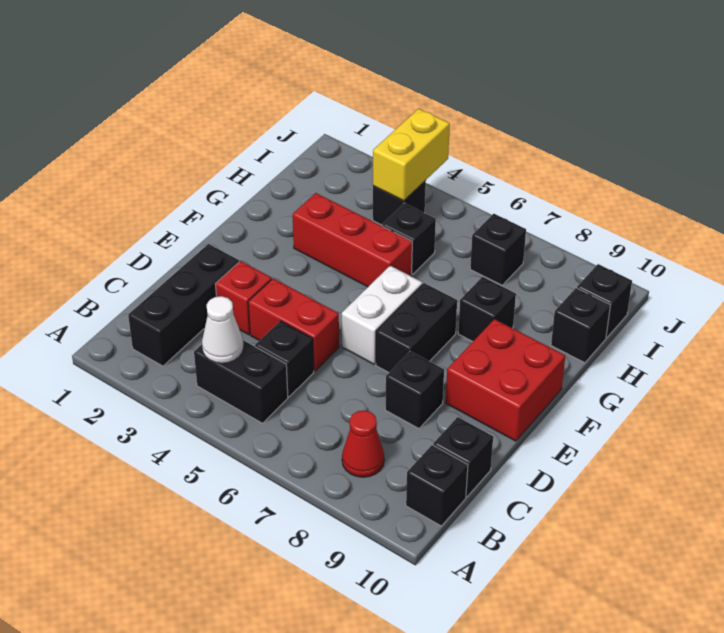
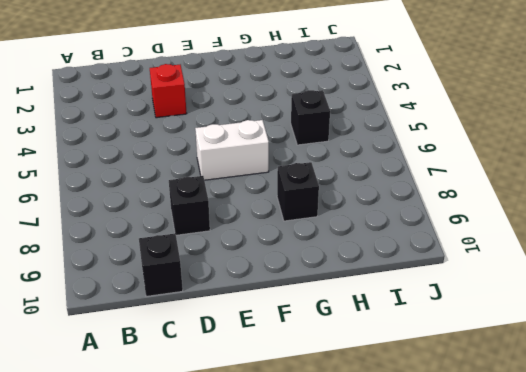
none -> black 1x3 brick [128,244,239,366]
none -> black 1x2 brick [194,340,288,423]
none -> red 1x1 cone [342,410,384,477]

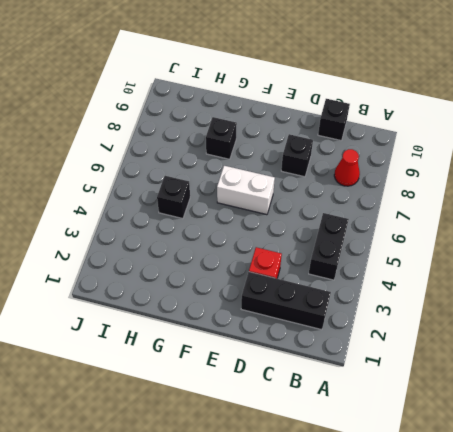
none -> black 1x1 brick [406,445,468,526]
none -> black 1x1 brick [255,321,314,397]
none -> red 1x2 brick [248,278,339,371]

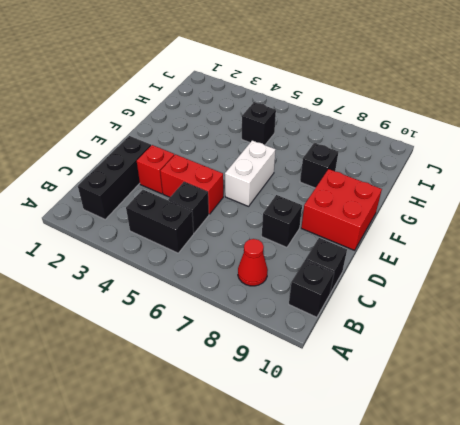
none -> black 1x2 brick [376,283,457,372]
none -> red 1x3 brick [293,193,412,287]
none -> black 1x1 brick [551,288,610,363]

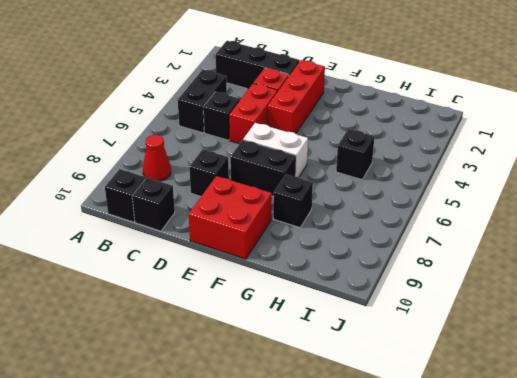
red 1x3 brick [268,60,325,133] -> red 1x3 brick moved to [293,193,412,287]
none -> black 1x1 brick [551,288,610,363]
none -> black 1x1 brick [373,181,426,225]
none -> black 1x1 brick [470,214,526,285]

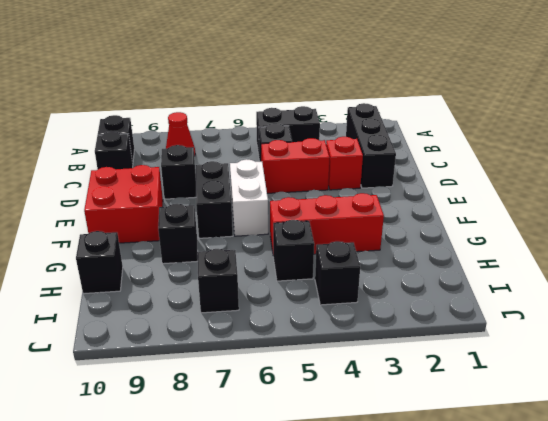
none -> black 1x1 brick [577,264,632,338]
none -> white 1x1 cone [202,296,244,363]
none -> yellow 1x2 brick [373,109,450,201]

